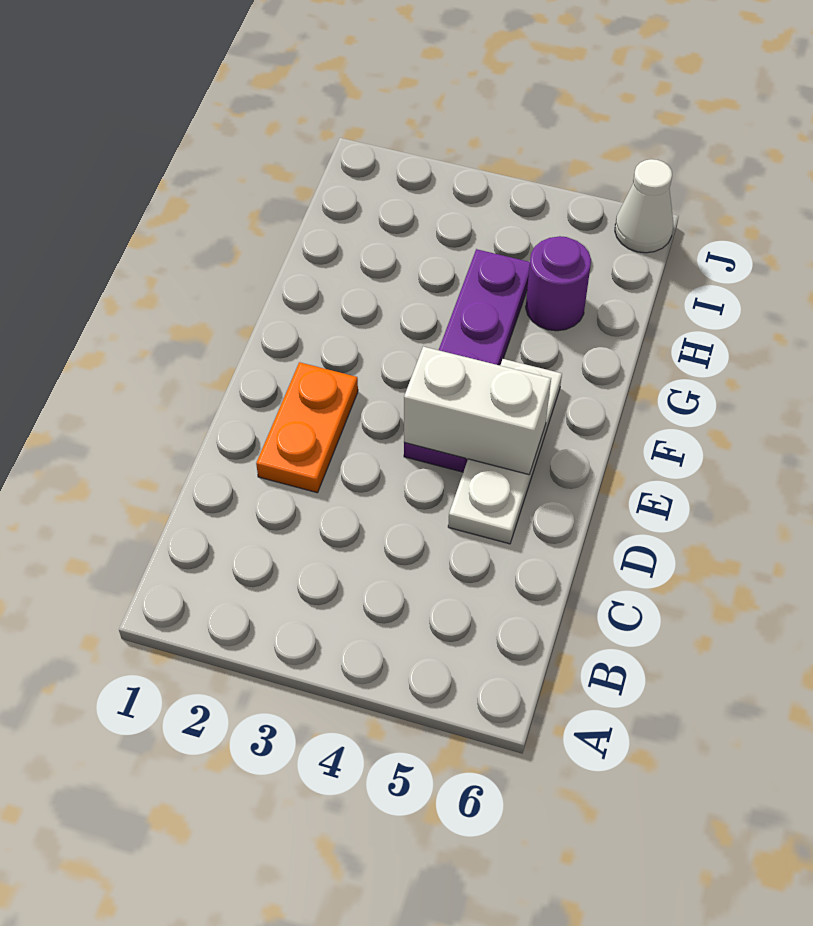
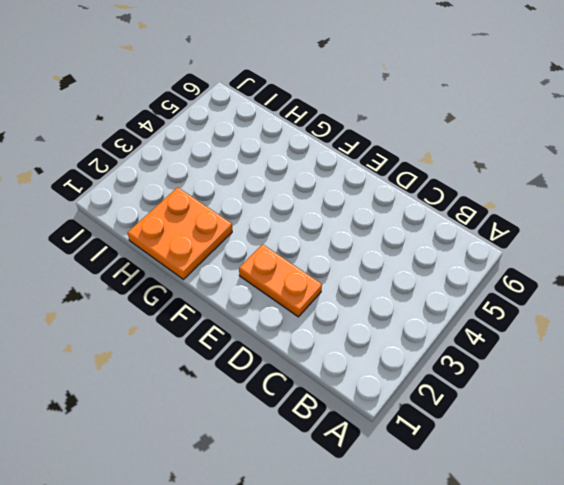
orange 2x2 plate [128,187,232,279] -> none
none -> white 1x3 plate [448,359,562,544]
none -> purple 1x4 plate [404,249,530,472]

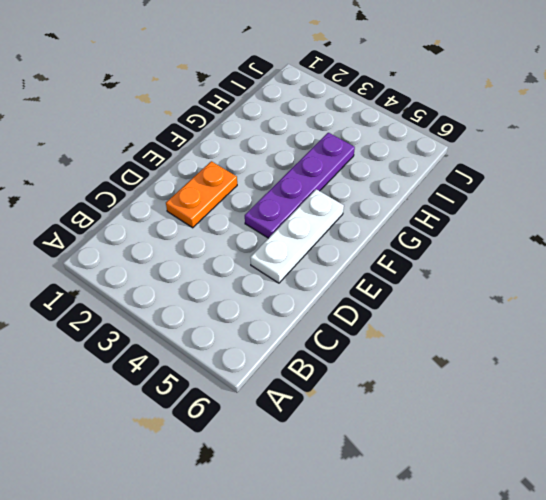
none -> purple 1x1 round brick [526,236,591,331]
none -> white 1x1 cone [615,159,673,253]

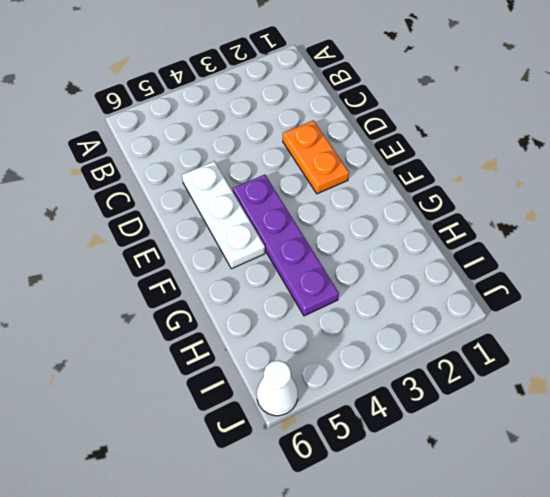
none -> purple 1x1 round brick [526,236,591,331]
none -> white 1x2 brick [404,347,551,475]

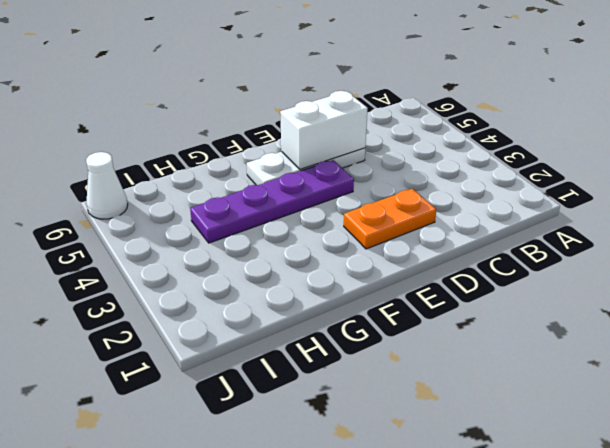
white 1x2 brick [280,91,368,169] -> white 1x2 brick turned to [404,347,551,475]
none -> purple 1x1 round brick [526,236,591,331]

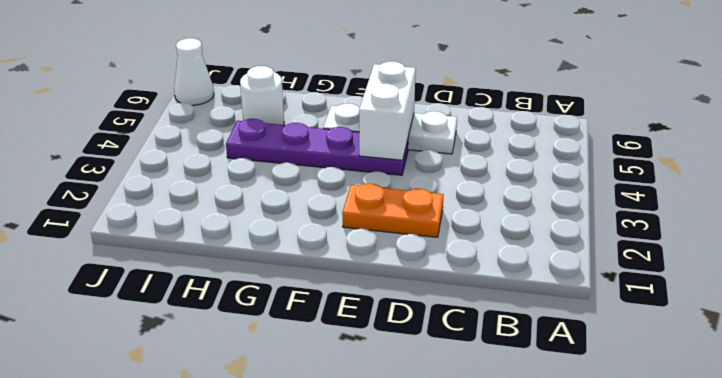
white 1x1 round brick [240,66,284,125] -> purple 1x1 round brick [526,236,591,331]

